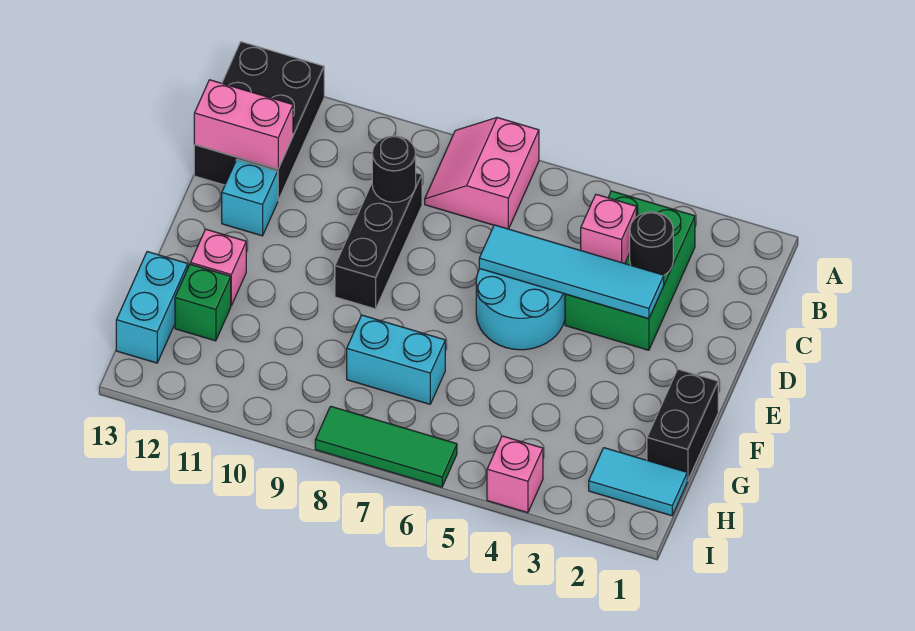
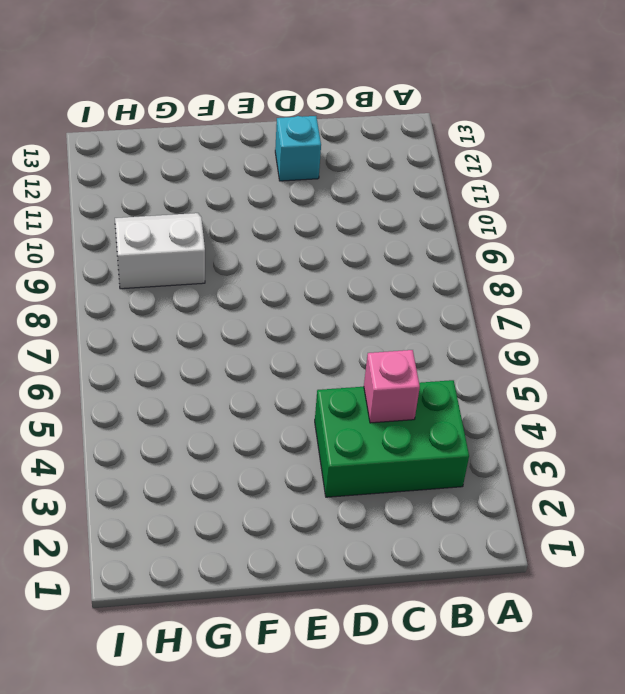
white 2x2 slope [115,213,205,289] -> none
none -> pink 2x2 slope [425,118,539,229]
none -> black 2x3 brick [194,42,324,200]
none -> black 1x3 brick [335,173,422,309]

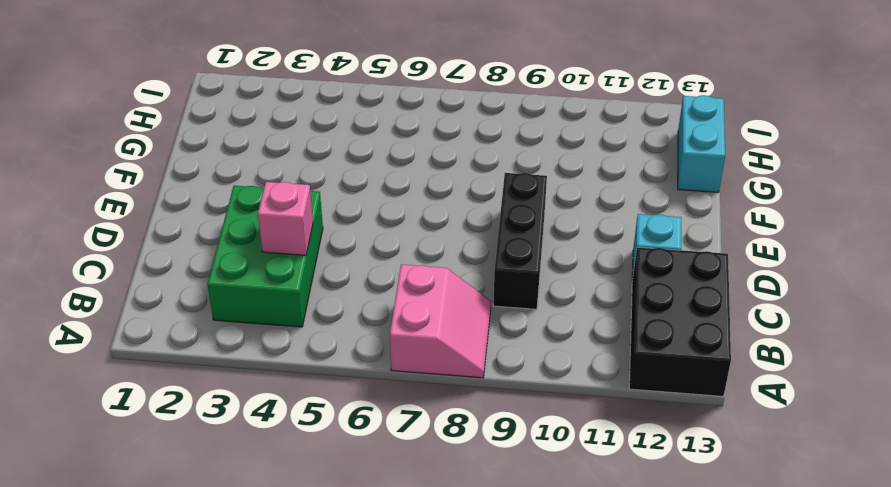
none -> cyan 2x2 round brick [476,269,565,350]
none -> black 1x2 brick [647,369,718,481]
none -> pink 1x1 brick [191,229,246,306]

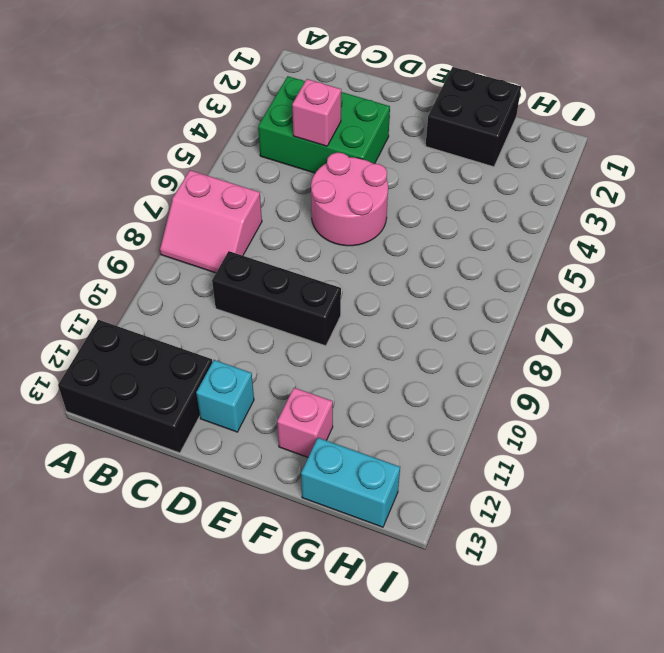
pink 2x2 round brick [311,153,388,246] -> cyan 2x2 round brick [476,269,565,350]
black 2x2 brick [426,67,521,167] -> black 1x2 brick [647,369,718,481]
none -> cyan 1x2 brick [347,315,445,404]
none -> green 1x1 brick [175,264,231,341]
none -> cyan 1x2 tile [589,448,687,516]

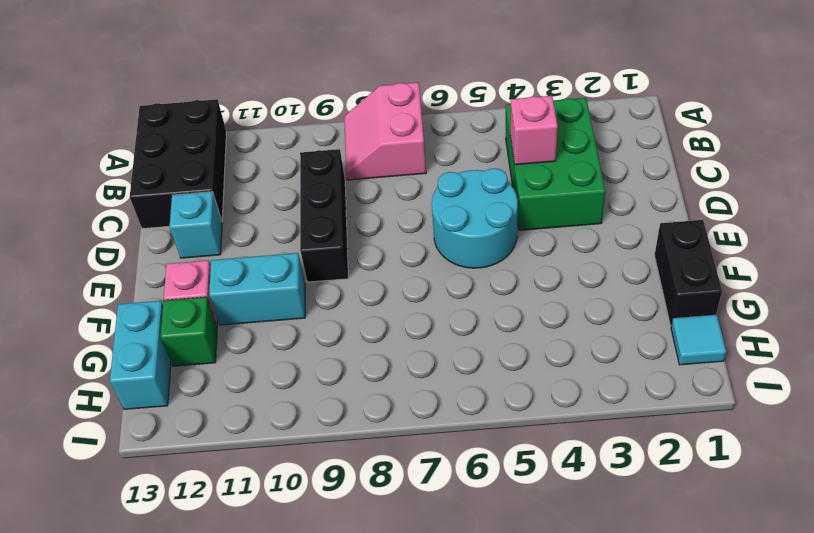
cyan 1x2 brick [209,253,305,325] -> cyan 1x2 brick moved to [347,315,445,404]
cyan 1x1 tile [671,315,726,365] -> cyan 1x2 tile [589,448,687,516]
none -> pink 1x1 brick [487,436,543,513]
none -> green 1x3 tile [315,406,457,487]
none -> black 1x1 round brick [630,212,673,275]

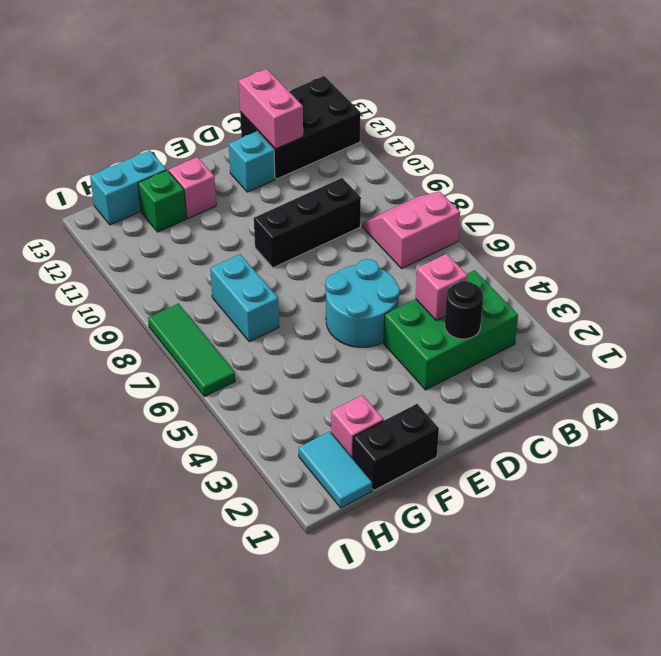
pink 1x1 brick [331,395,384,458] -> pink 1x1 brick moved to [487,436,543,513]
none -> black 1x1 round brick [372,136,416,202]
none -> cyan 1x4 tile [479,225,664,319]

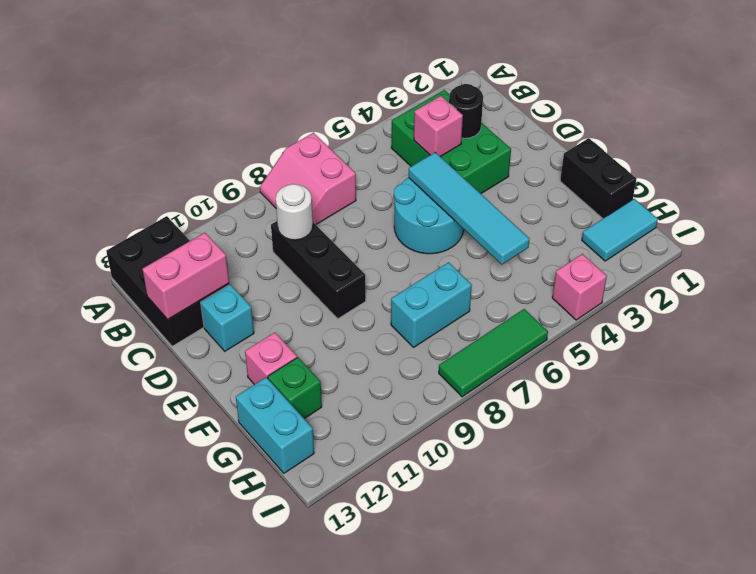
white 1x1 round brick [276,184,313,240] -> black 1x1 round brick [372,136,416,202]
cyan 1x4 tile [409,152,529,264] -> cyan 1x4 tile turned to [479,225,664,319]

